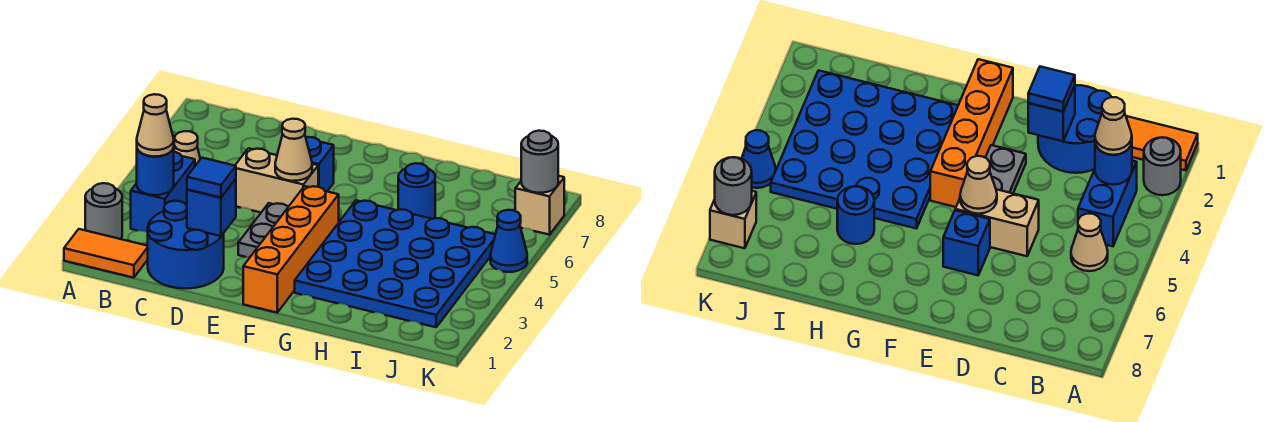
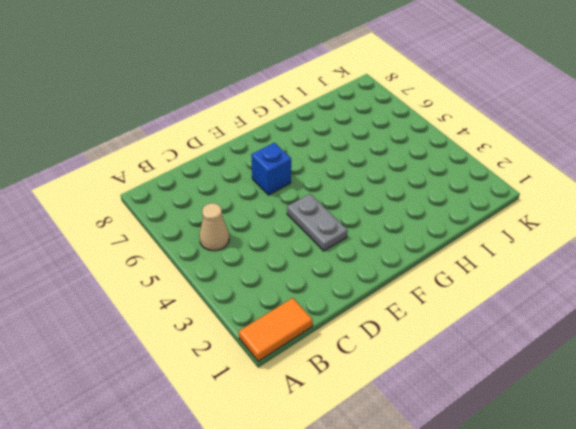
none -> grey 1x1 round brick [85,183,122,239]
none -> blue 1x2 brick [131,152,195,233]
none -> blue 2x2 round brick [148,201,224,288]

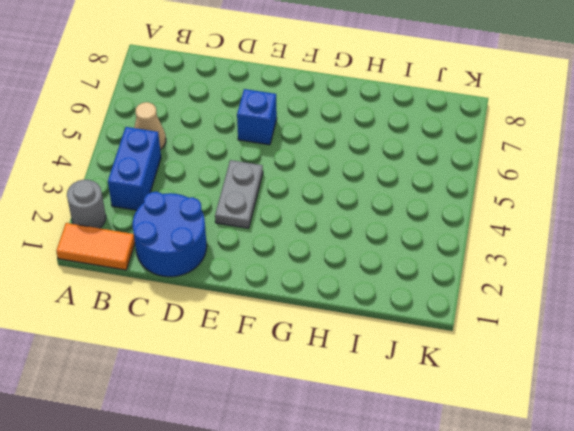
none -> tan 1x2 brick [235,148,318,212]
none -> orange 1x4 brick [243,186,339,313]
none -> blue 4x4 plate [295,200,495,327]

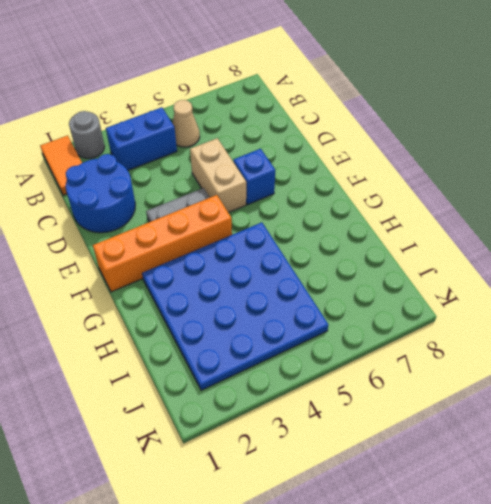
none -> blue 1x1 round brick [398,163,435,219]
none -> blue 1x1 cone [490,210,527,272]
none -> tan 1x1 brick [515,176,564,235]

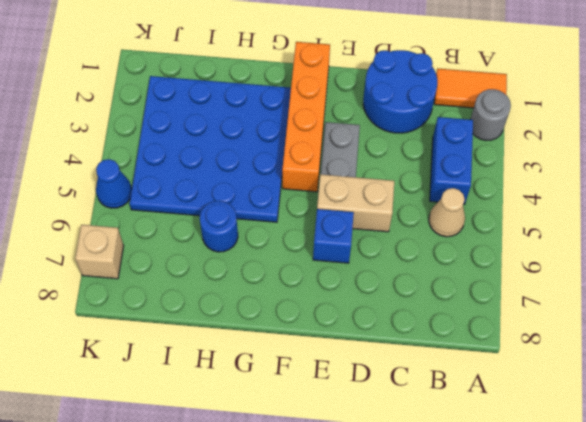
none -> blue 1x1 round brick [137,148,174,195]
none -> blue 1x1 brick [187,179,236,236]
none -> tan 1x1 cone [275,119,312,181]

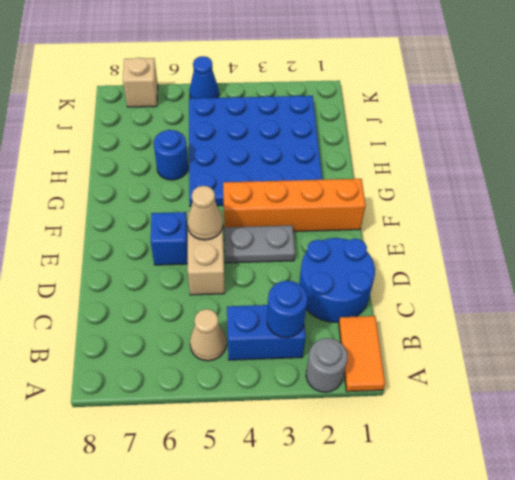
none -> blue 1x1 brick [187,179,236,236]
none -> grey 1x1 round brick [521,131,558,193]
none -> tan 1x1 cone [137,94,174,157]

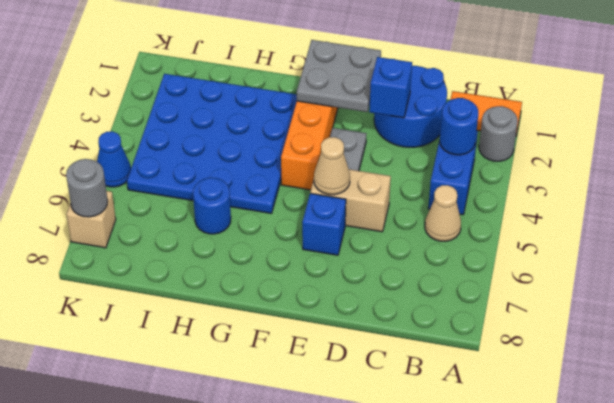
grey 2x2 plate [297,40,381,112] -> none
none -> tan 1x1 cone [137,94,174,157]
none -> blue 1x1 tile [187,158,236,198]

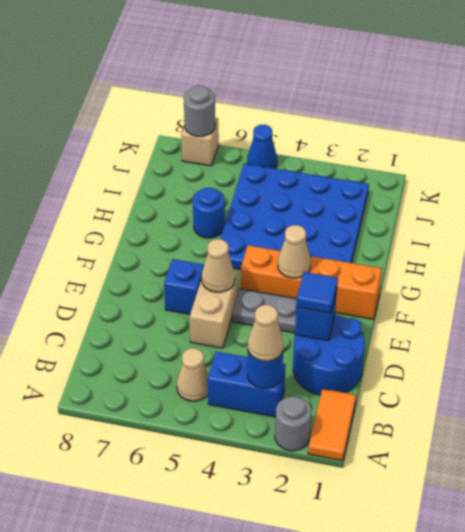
tan 1x1 cone [278,225,311,278] -> none

